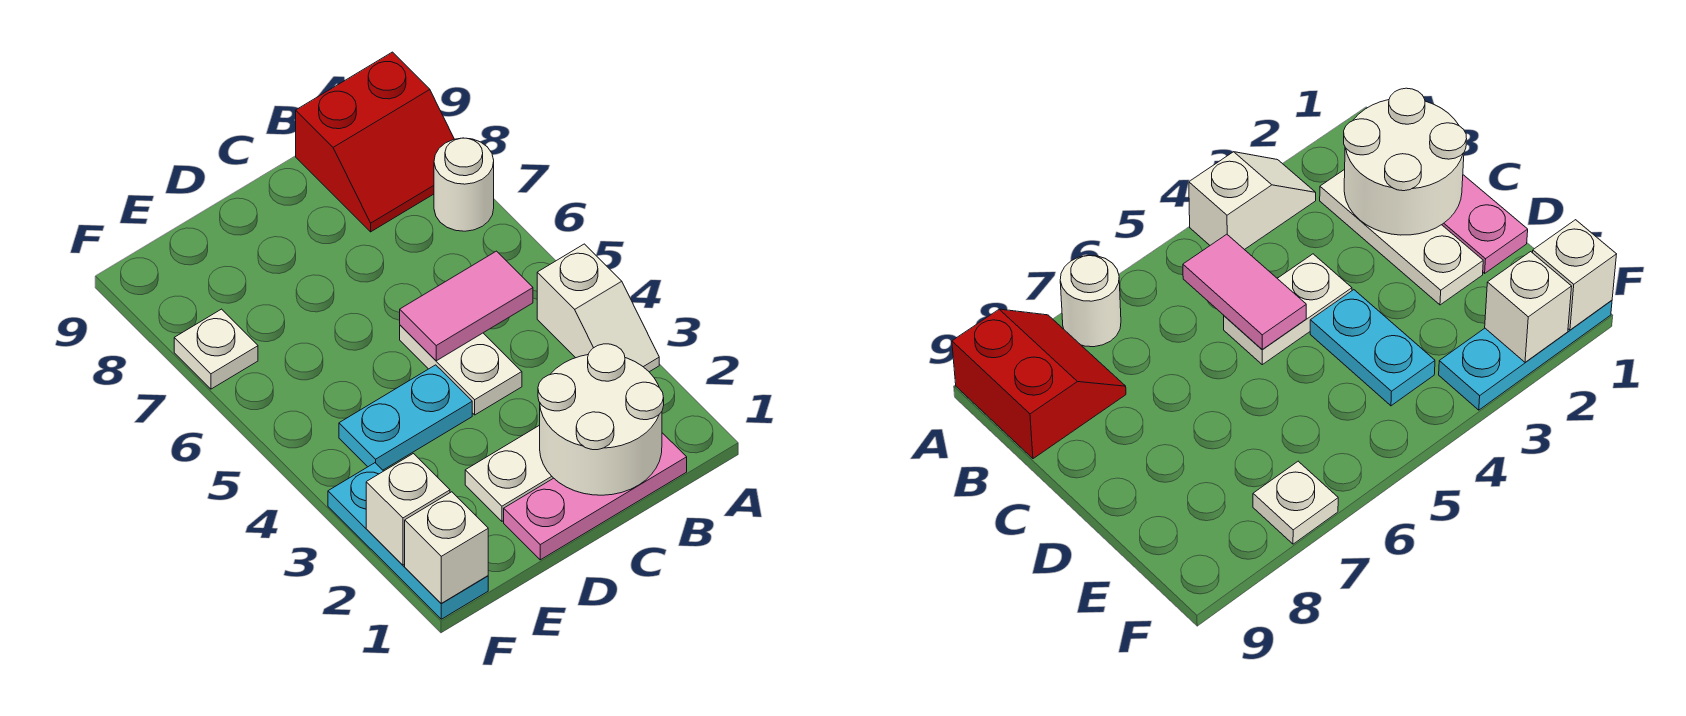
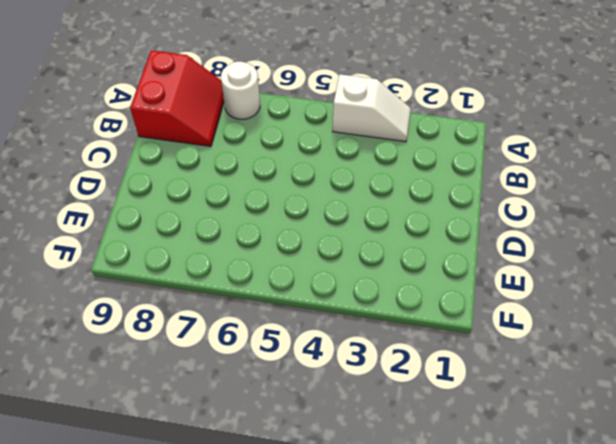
none -> pink 1x3 plate [504,433,687,560]
none -> white 1x3 plate [465,425,553,521]
none -> white 1x2 plate [400,325,522,415]

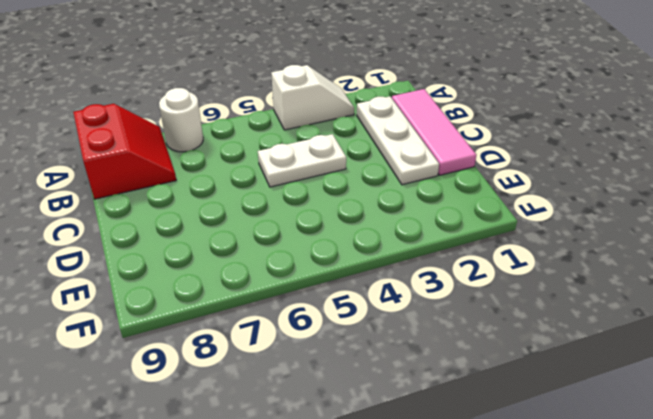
pink 1x3 tile [392,89,476,175] -> pink 1x3 plate [504,433,687,560]
none -> cyan 1x2 plate [339,365,472,470]
none -> cyan 1x3 plate [328,463,488,619]
none -> white 1x1 plate [174,309,258,389]

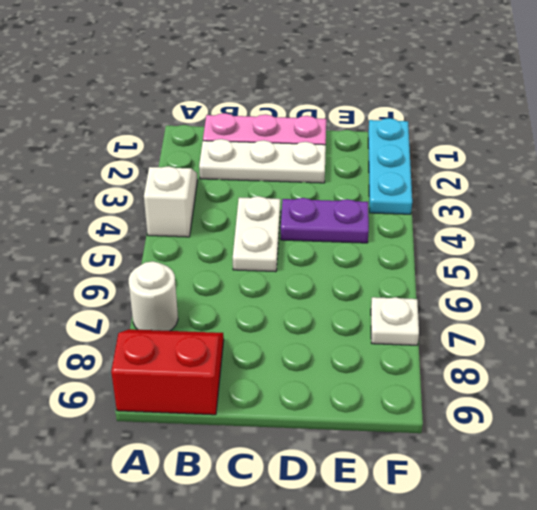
purple 1x2 plate [281,198,369,243] -> cyan 1x2 plate [339,365,472,470]
none -> white 2x2 round brick [538,344,664,495]
none -> pink 1x2 tile [400,251,533,361]
none -> white 1x1 brick [405,492,488,604]

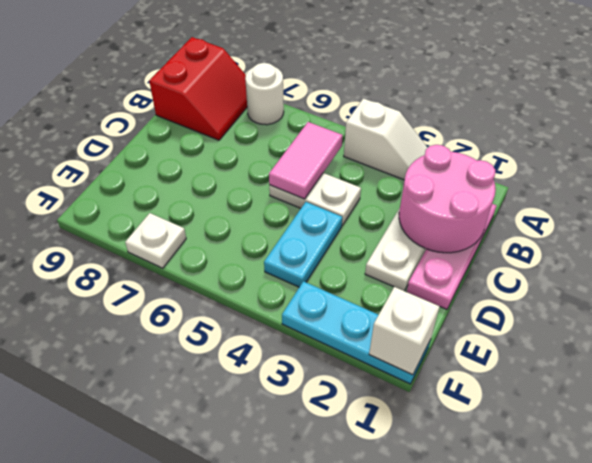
pink 2x2 round brick [399,145,496,253] -> white 2x2 round brick [538,344,664,495]
none -> white 1x1 brick [366,454,450,565]

